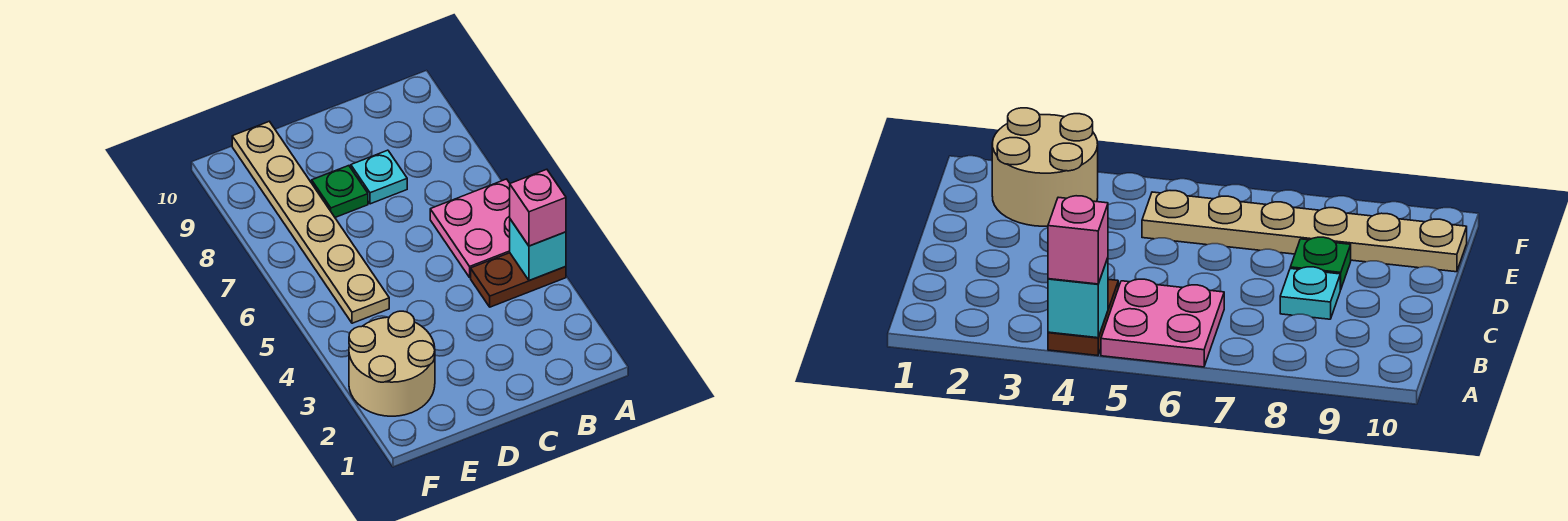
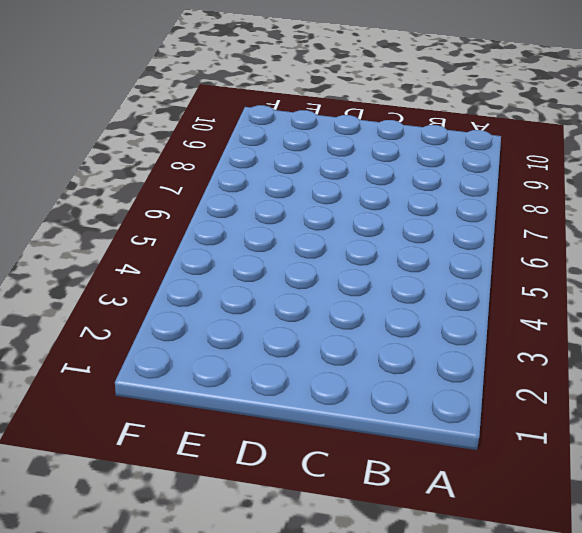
none -> brown 1x2 plate [471,253,566,307]
none -> pink 2x2 plate [430,179,510,277]

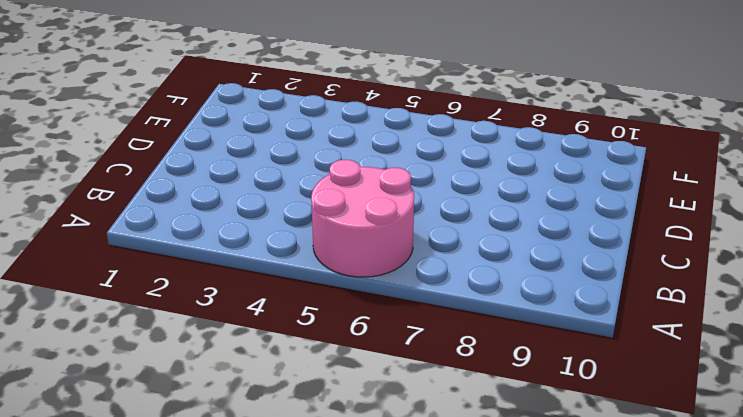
pink 2x2 round brick [311,160,414,277] -> pink 2x2 plate [430,179,510,277]
none -> brown 1x2 plate [471,253,566,307]
none -> cyan 1x1 plate [351,150,407,204]

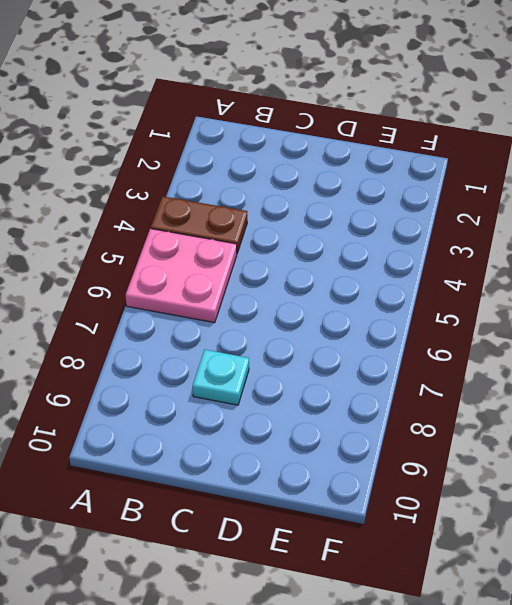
none -> green 1x1 plate [312,166,368,217]
none -> tan 2x2 round brick [349,311,435,416]

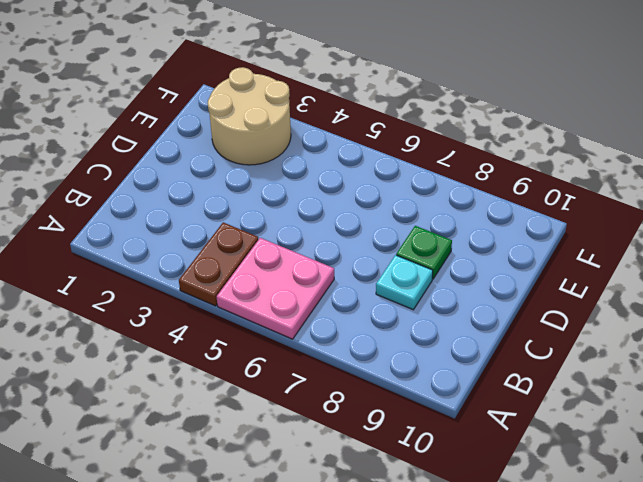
none -> tan 1x6 plate [232,121,389,323]
none -> cyan 1x1 brick [510,219,566,281]

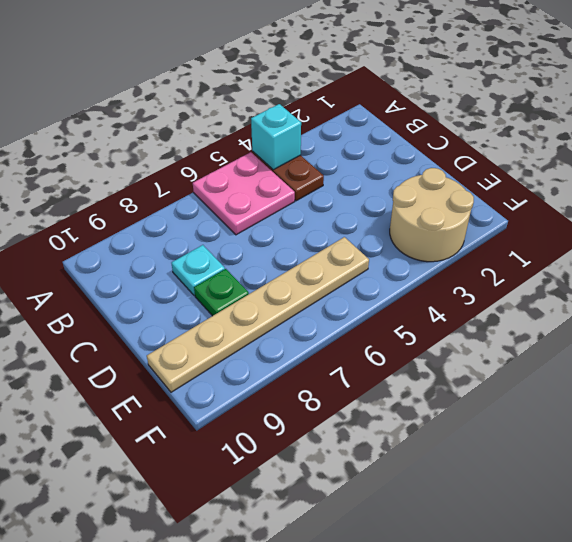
none -> pink 1x1 brick [510,169,566,246]

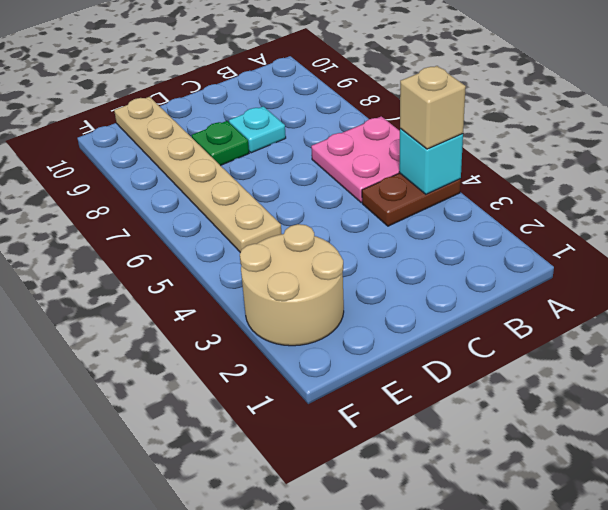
tan 1x1 brick [400,66,466,149] -> pink 1x1 brick [510,169,566,246]

